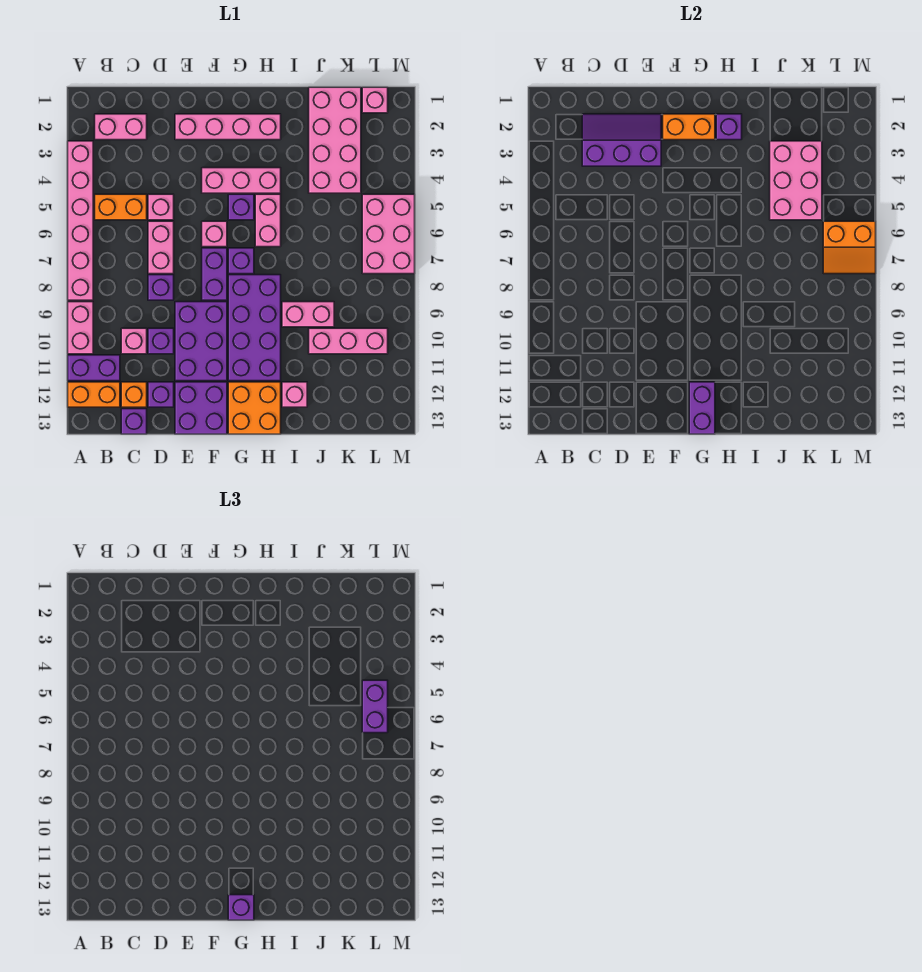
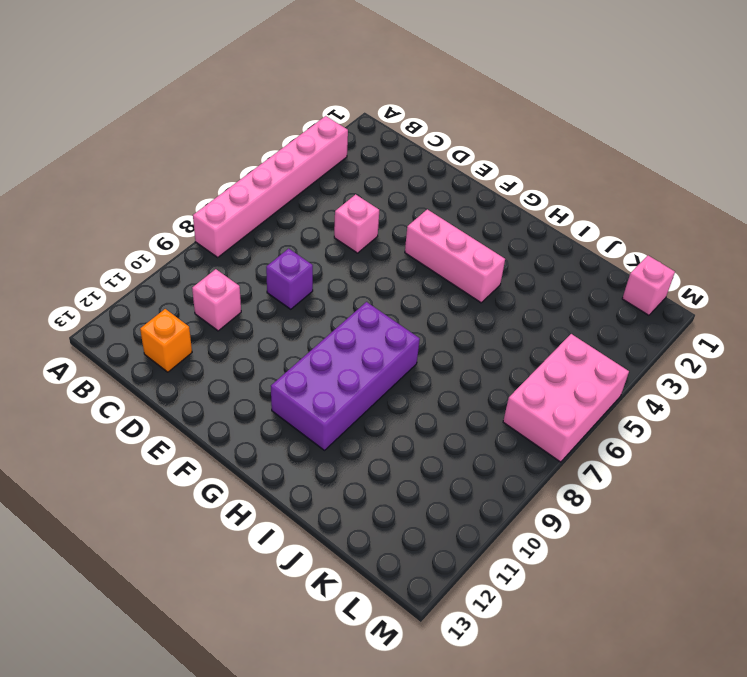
none -> pink 1x2 brick [68,302,93,354]
none -> purple 1x2 brick [68,355,120,381]
none -> orange 1x2 brick [68,382,120,407]
none -> pink 1x2 brick [95,114,147,140]

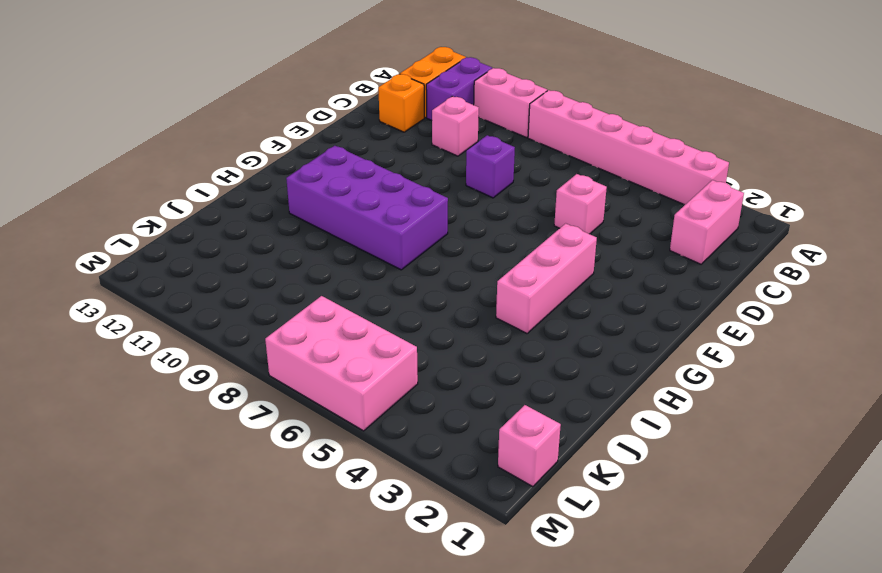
none -> orange 1x2 brick [95,194,147,220]
none -> purple 1x1 brick [121,409,147,434]
none -> pink 1x2 brick [148,221,174,274]
none -> purple 1x1 brick [148,328,174,354]

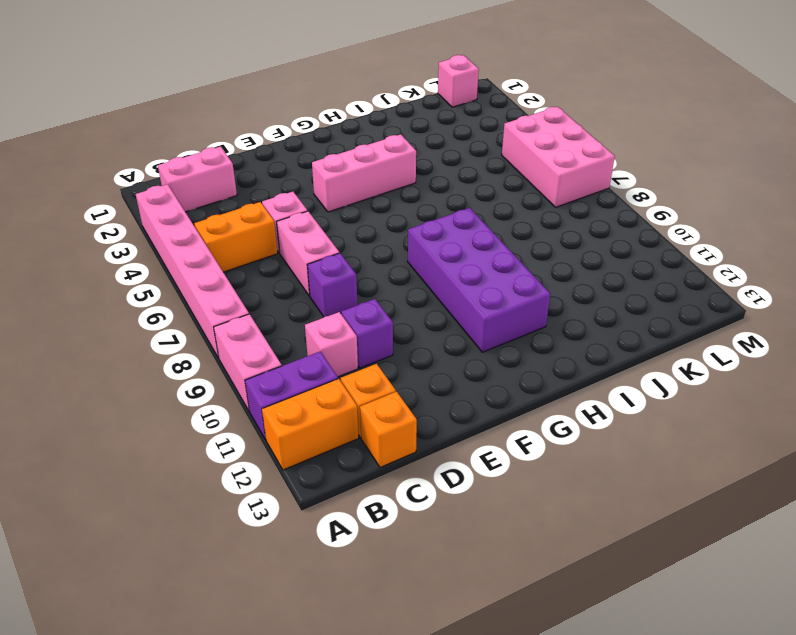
orange 1x1 brick [360,392,417,468] -> purple 1x1 brick [121,409,147,434]
none -> purple 1x1 brick [148,382,174,407]
none -> pink 1x4 brick [175,114,281,140]
none -> purple 2x3 brick [175,302,227,381]
none -> purple 2x2 brick [175,382,227,434]

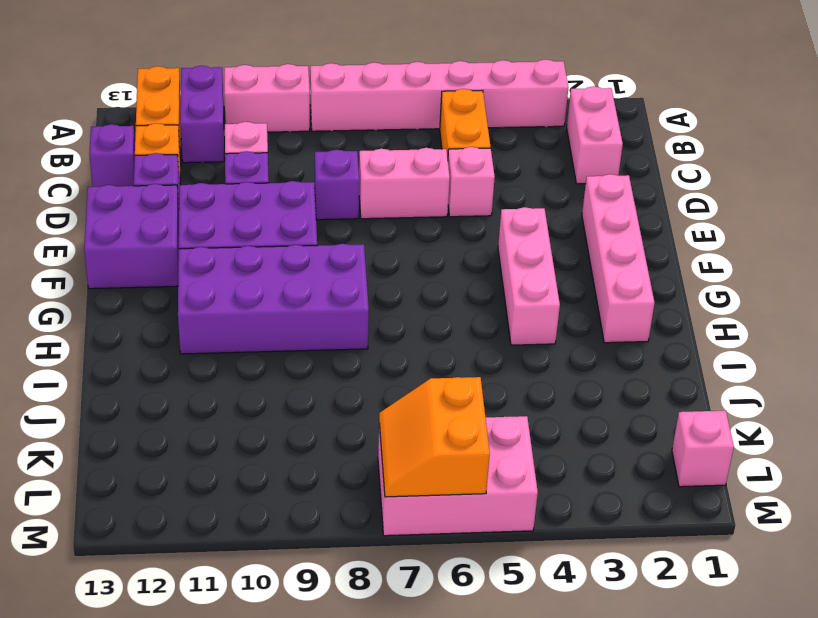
none -> pink 1x1 brick [202,221,227,247]
none -> purple 1x2 brick [202,248,227,300]
none -> purple 1x1 brick [228,194,254,220]
none -> purple 1x1 brick [228,248,254,274]

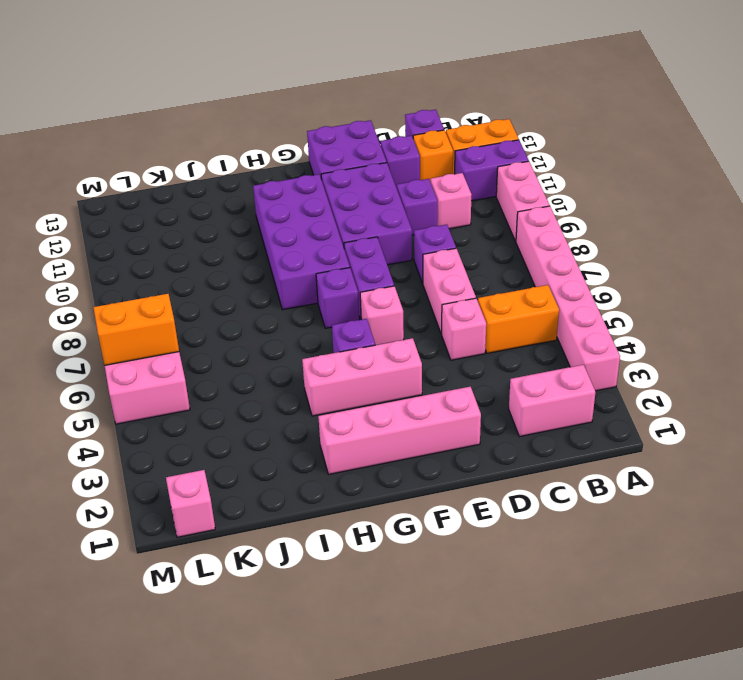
none -> orange 2x2 brick [228,382,281,434]
none -> pink 1x2 brick [255,194,281,247]
none -> pink 1x2 brick [282,302,334,327]
none -> pink 1x1 brick [282,382,307,407]

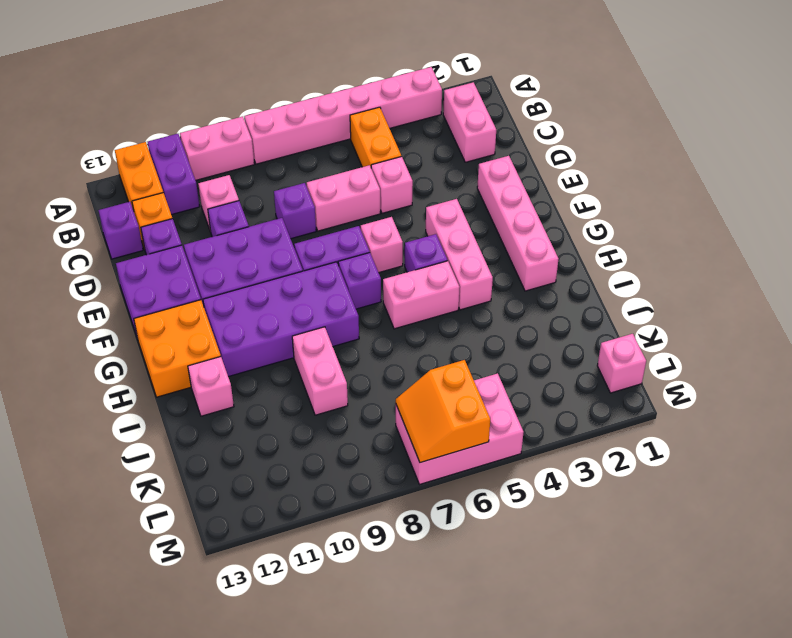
none -> pink 2x4 brick [309,87,361,193]
none -> pink 1x3 brick [309,328,388,354]
none -> purple 2x3 slope [582,114,661,166]
none -> orange 1x2 brick [663,114,715,140]

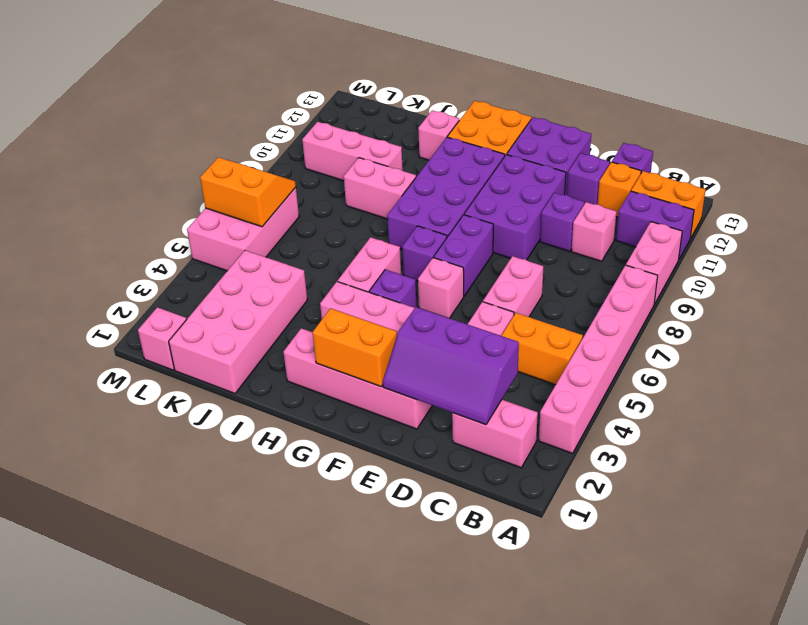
none -> purple 1x1 brick [148,275,174,300]
none -> purple 1x2 brick [689,382,715,434]
none -> purple 1x1 brick [716,114,742,140]
none -> pink 2x3 brick [770,141,822,220]

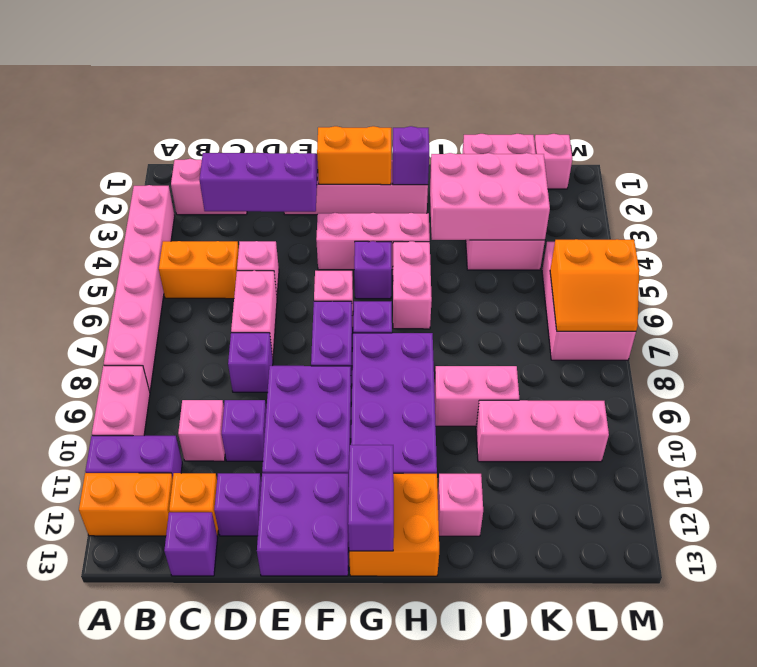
pink 2x3 brick [430,153,550,240] -> pink 2x3 brick turned to [770,141,822,220]
none -> purple 1x1 brick [228,895,254,920]
none -> purple 1x2 brick [362,680,388,733]

